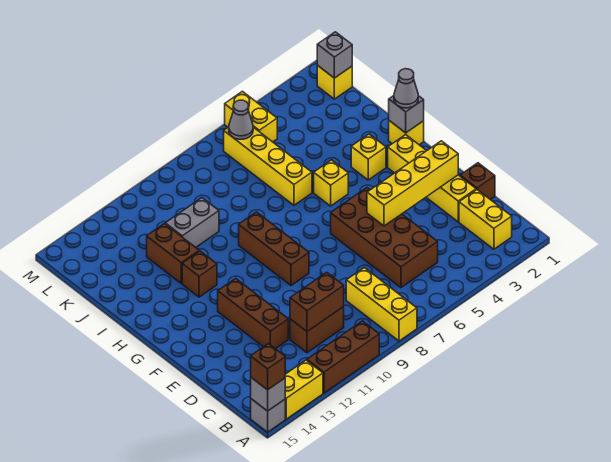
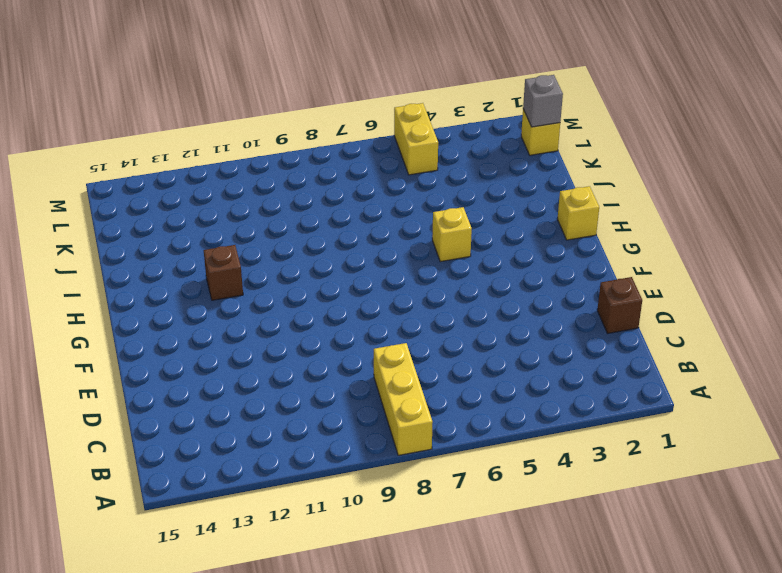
none -> brown 1x3 brick [307,321,379,393]
none -> yellow 1x2 brick [285,360,323,419]
none -> grey 1x1 brick [251,399,285,432]

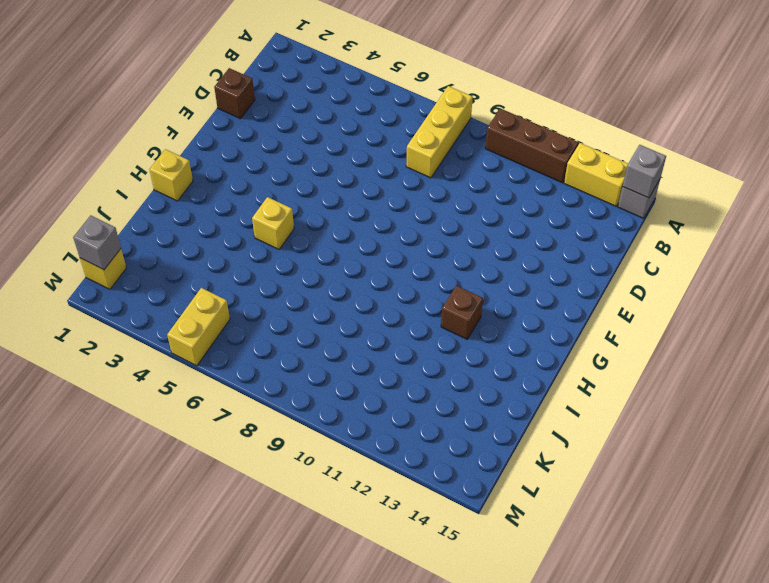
none -> yellow 1x2 brick [459,190,512,249]
none -> brown 2x4 brick [331,188,438,288]
none -> brown 1x2 brick [290,307,344,353]

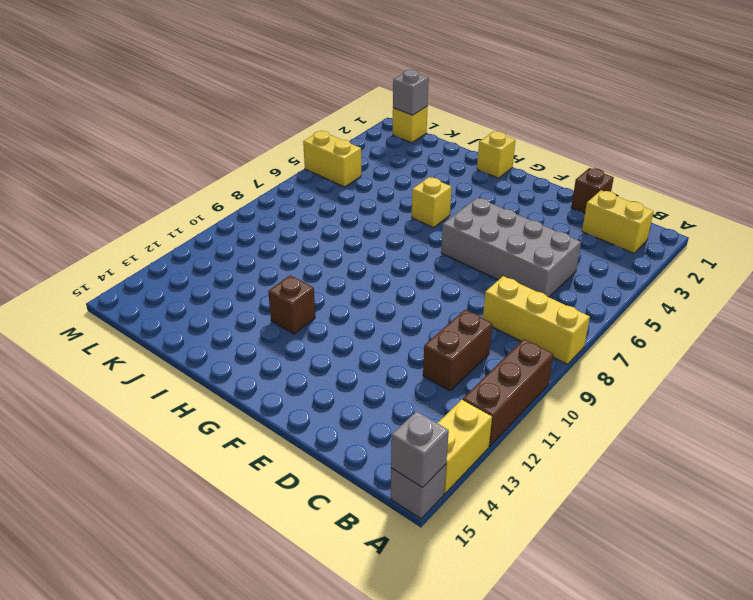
grey 2x4 brick [441,198,581,297] -> brown 2x4 brick [331,188,438,288]
none -> yellow 1x4 brick [388,135,476,222]
none -> brown 1x3 brick [218,279,288,349]
none -> brown 1x3 brick [239,212,309,286]

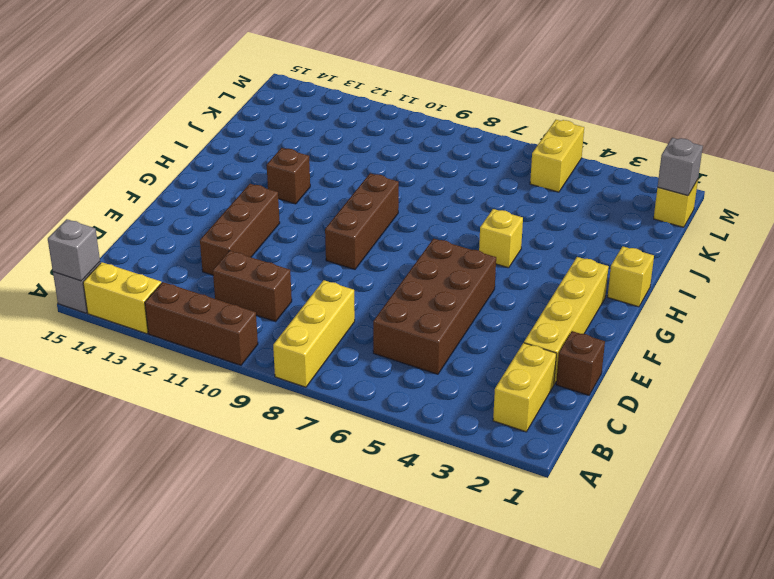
none -> yellow 1x1 brick [351,134,386,180]
none -> yellow 1x4 brick [224,127,312,205]
none -> brown 1x2 brick [147,224,199,283]

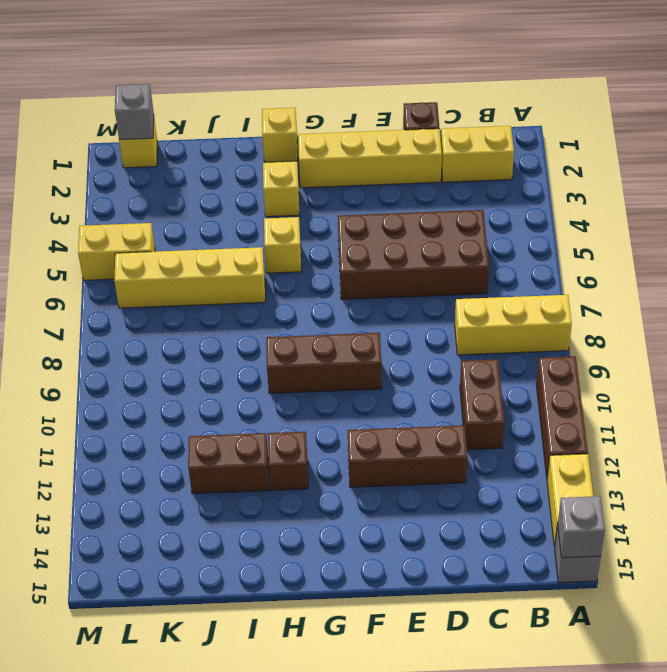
none -> grey 1x2 brick [165,198,219,247]
none -> brown 1x2 brick [290,272,344,331]
none -> yellow 1x4 brick [367,141,458,226]

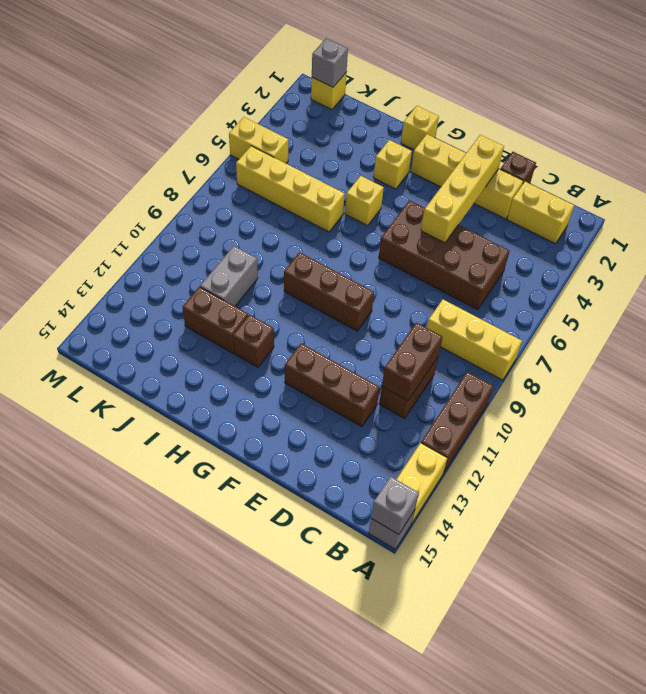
none -> grey 1x1 brick [389,96,424,133]
none -> grey 1x1 cone [229,100,253,139]
none -> brown 1x1 brick [251,344,285,390]

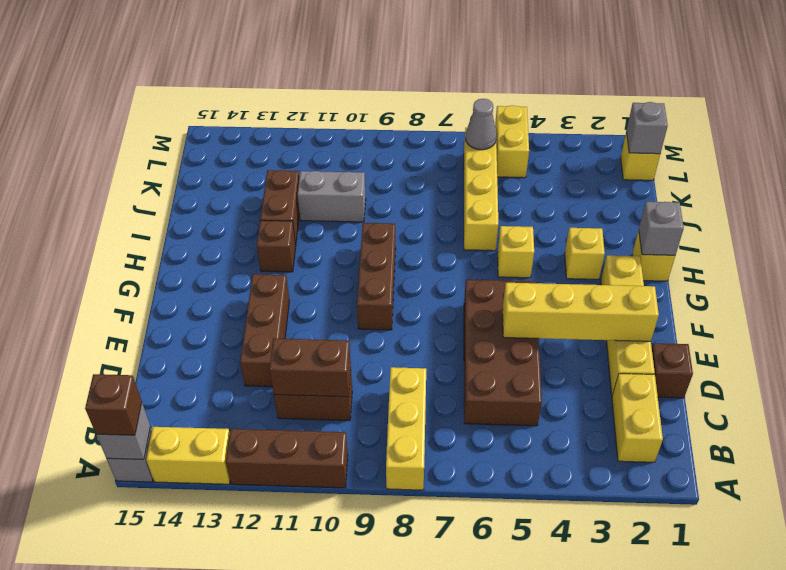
none -> grey 1x1 cone [394,69,418,108]

